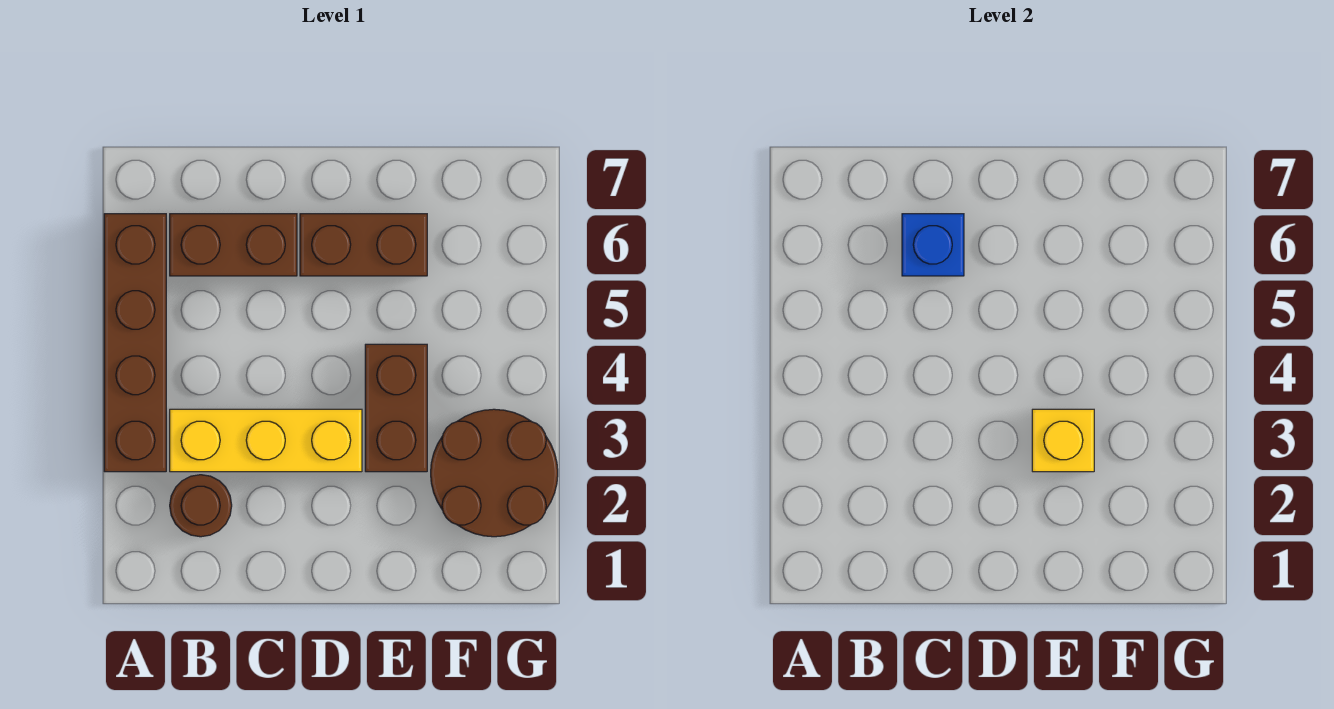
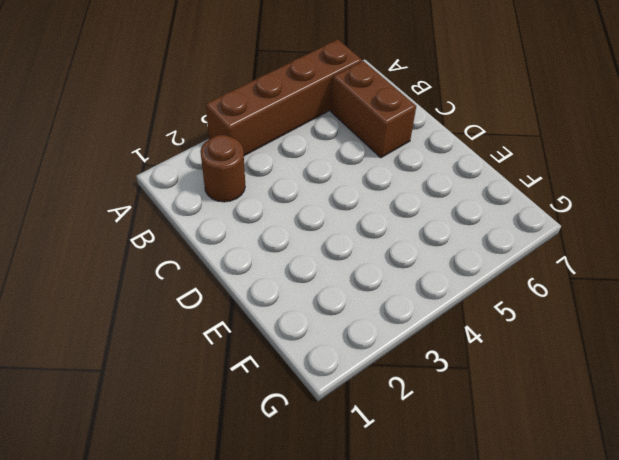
none -> yellow 1x3 brick [170,409,362,472]
none -> brown 1x2 brick [300,214,427,276]

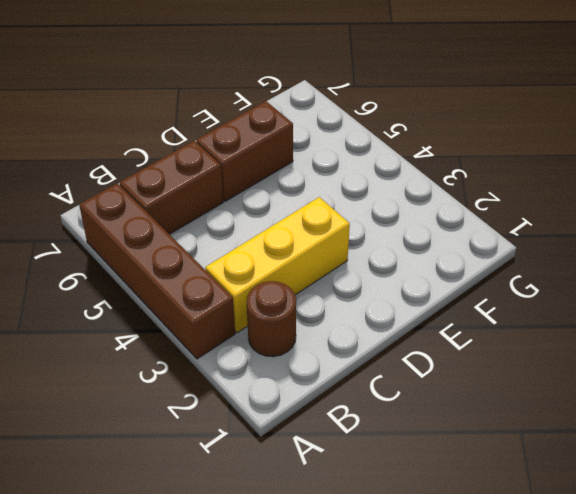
none -> brown 1x2 brick [365,344,427,472]
none -> brown 2x2 round brick [431,409,558,537]

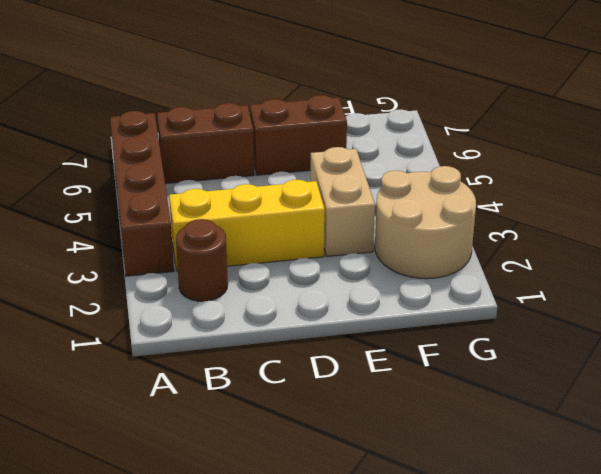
tan 1x2 brick [311,147,375,256] -> brown 1x2 brick [365,344,427,472]
tan 2x2 round brick [375,166,476,279] -> brown 2x2 round brick [431,409,558,537]
none -> blue 1x1 brick [902,214,964,276]
none -> yellow 1x1 brick [1032,409,1094,472]

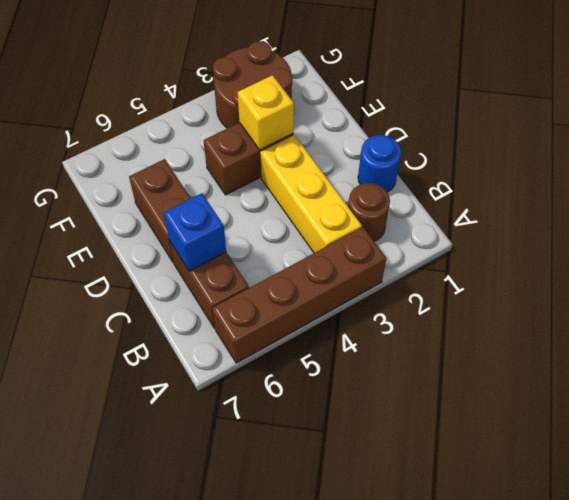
blue 1x1 round brick [358,135,401,192] -> none

